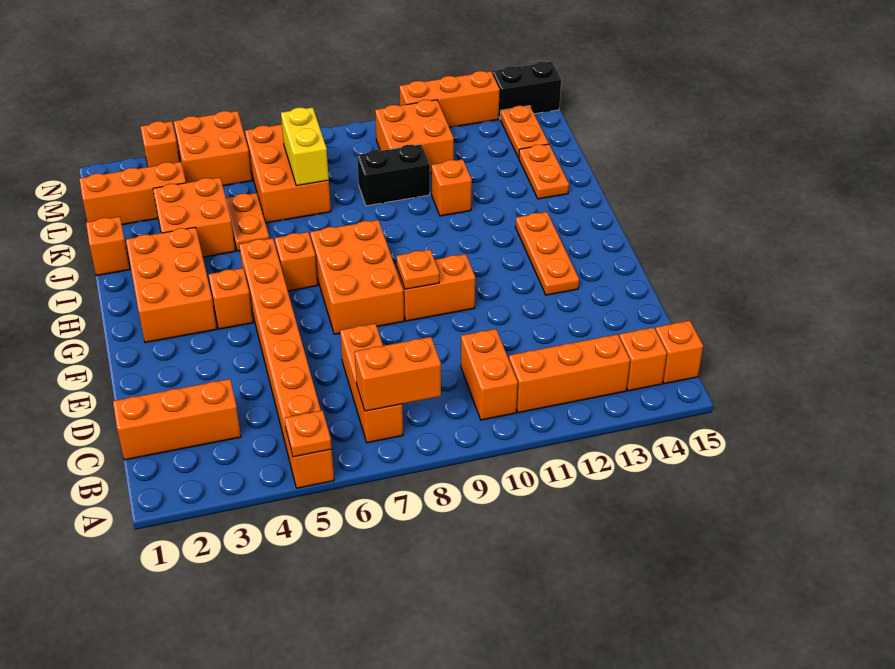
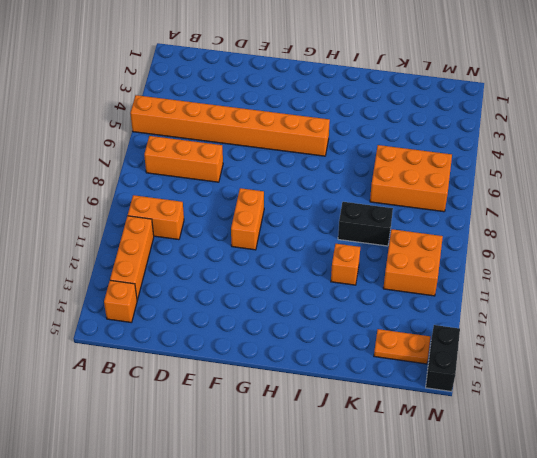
black 1x2 brick [338,202,393,246] -> black 1x2 brick turned to [357,144,430,206]
none -> orange 1x1 brick [655,321,703,384]
none -> orange 1x3 brick [113,379,241,460]
none -> orange 2x3 brick [310,220,404,334]
none -> orange 1x3 plate [515,212,579,295]

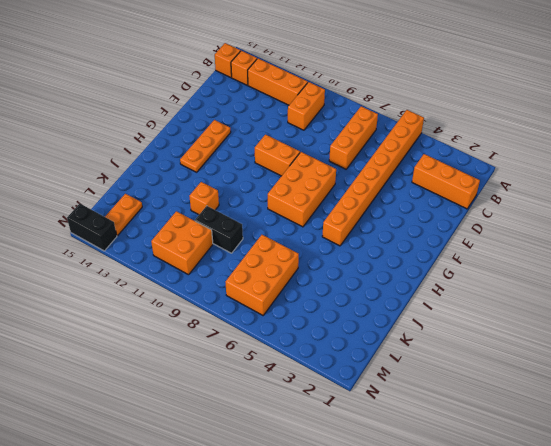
none -> orange 2x3 brick [126,227,217,343]
none -> orange 1x1 brick [208,268,253,329]
none -> orange 1x1 brick [275,232,318,291]
none -> orange 1x1 brick [86,217,130,276]

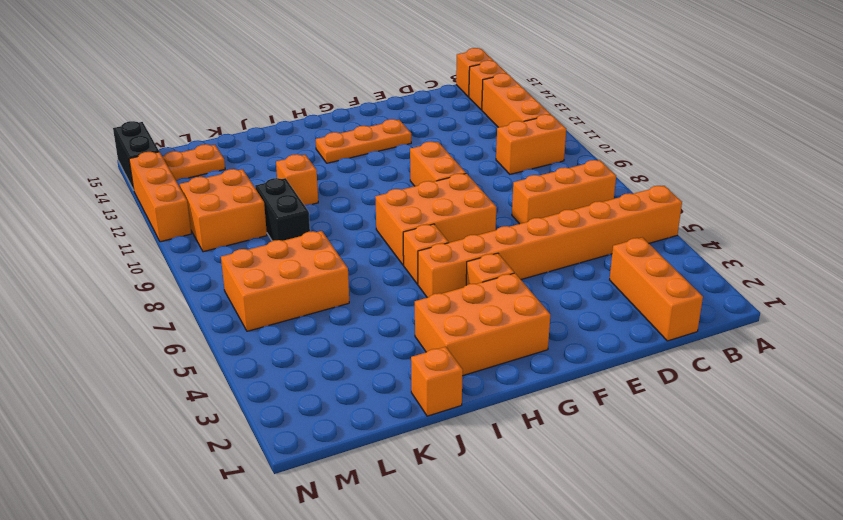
none -> orange 2x2 brick [153,177,235,257]
none -> orange 1x2 plate [226,193,269,251]
none -> orange 1x2 plate [519,144,569,199]
none -> orange 1x3 brick [79,162,186,225]

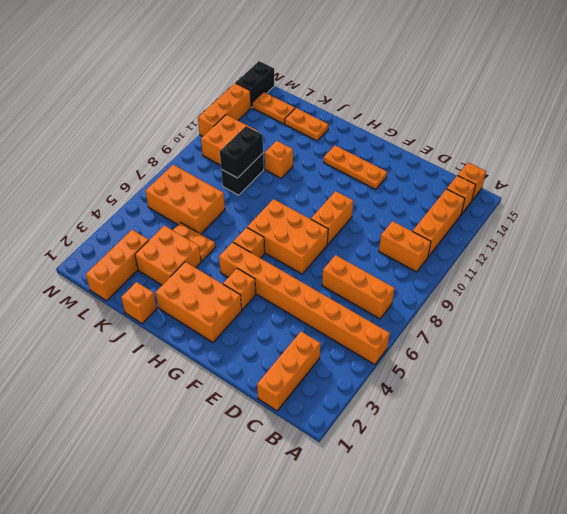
black 1x2 brick [220,126,263,178] -> none
none -> orange 2x2 brick [174,111,252,186]
none -> orange 1x1 brick [140,121,180,167]
none -> orange 1x1 plate [285,410,332,457]
none -> orange 1x2 brick [355,337,441,411]

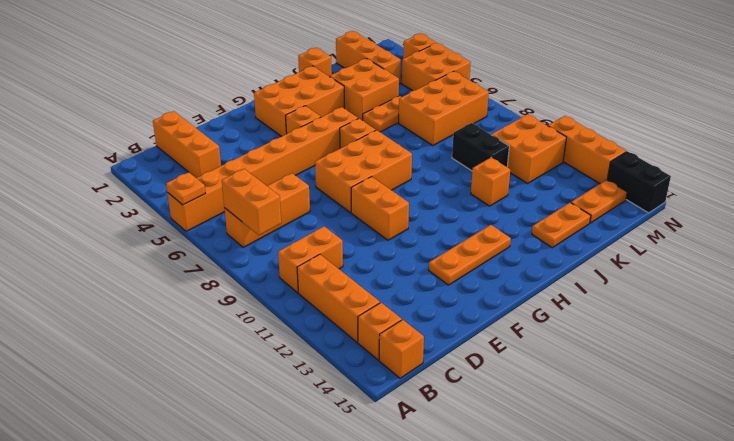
none -> orange 1x1 plate [396,250,439,289]
none -> yellow 1x2 brick [281,107,329,186]

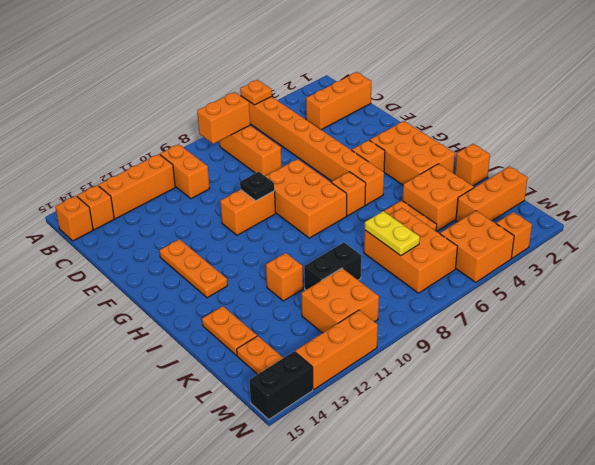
black 1x1 plate [240,172,275,201] -> orange 1x1 plate [396,250,439,289]
yellow 1x2 plate [365,211,420,256] -> yellow 1x2 brick [281,107,329,186]

